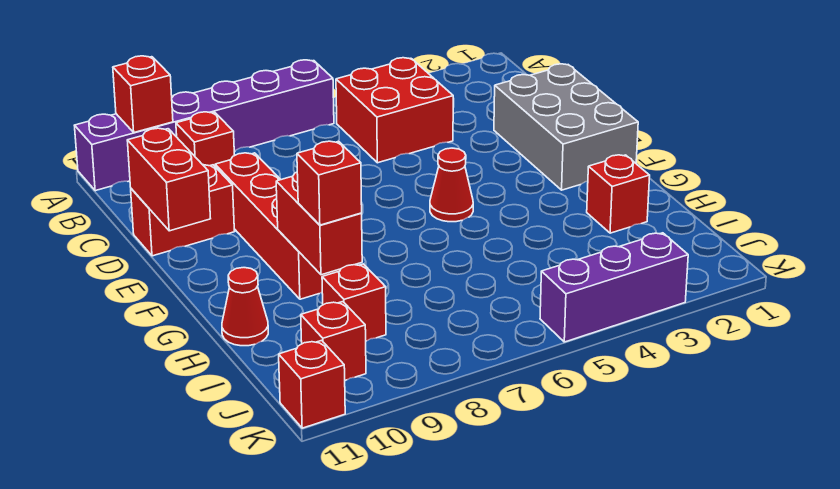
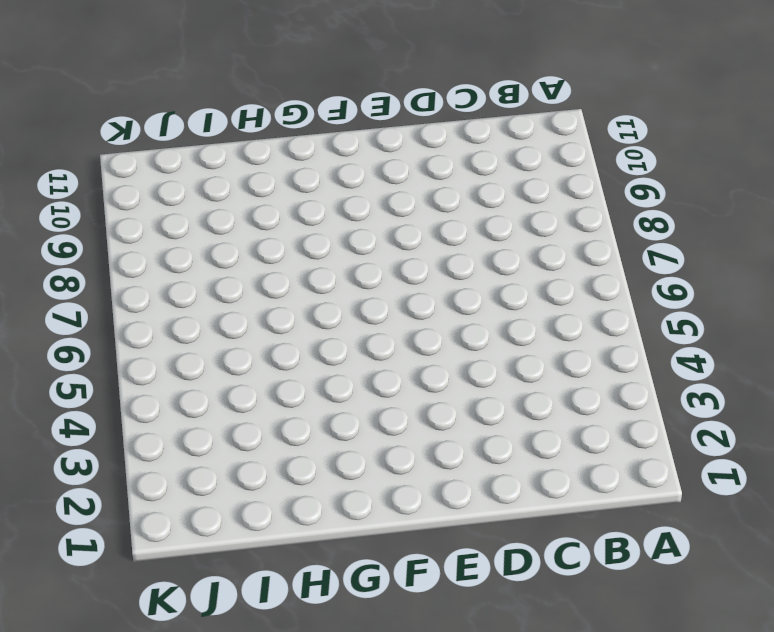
none -> purple 1x6 brick [74,60,334,191]
none -> red 2x2 brick [336,58,453,163]
none -> red 1x1 brick [176,112,235,166]

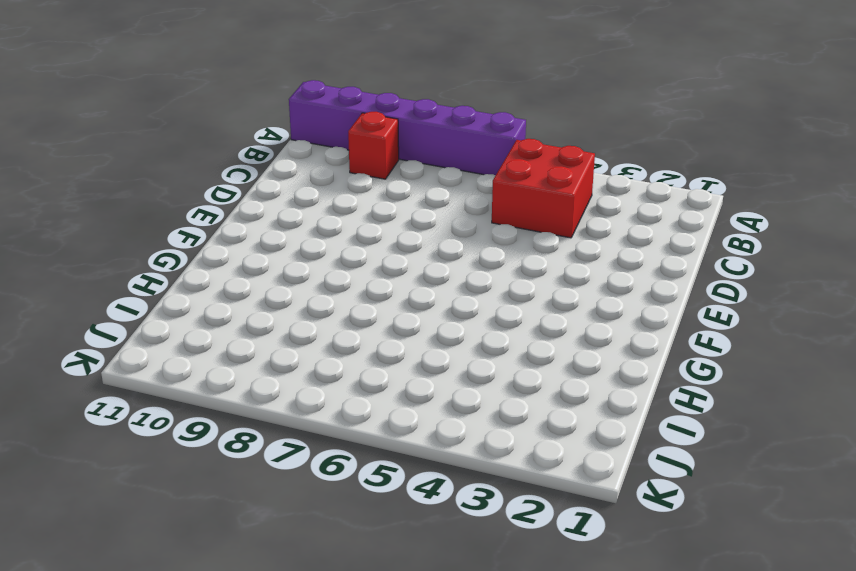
none -> grey 2x3 brick [494,64,638,190]
none -> red 1x4 brick [215,153,340,299]
none -> red 1x2 brick [131,165,234,256]

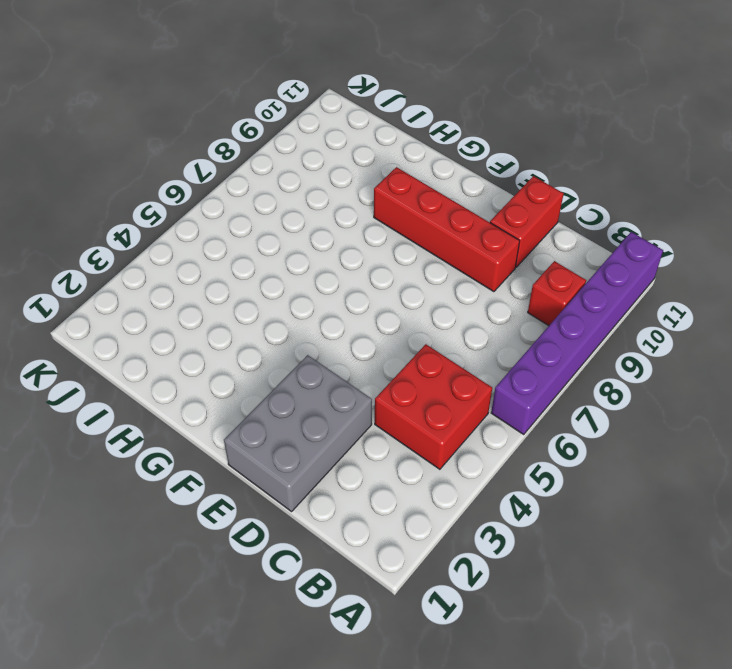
grey 2x3 brick [224,355,372,512] -> grey 2x3 brick turned to [494,64,638,190]
none -> red 1x1 cone [430,148,473,222]
none -> red 1x1 brick [587,155,650,233]
none -> red 1x1 cone [222,268,268,346]

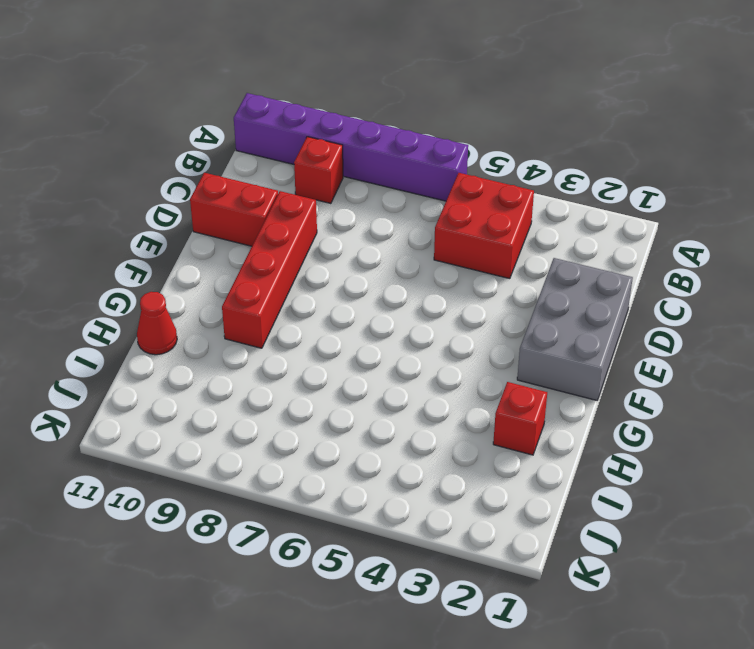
none -> red 1x1 cone [430,148,473,222]
none -> red 1x1 brick [322,264,386,341]
none -> red 1x1 brick [301,302,366,380]

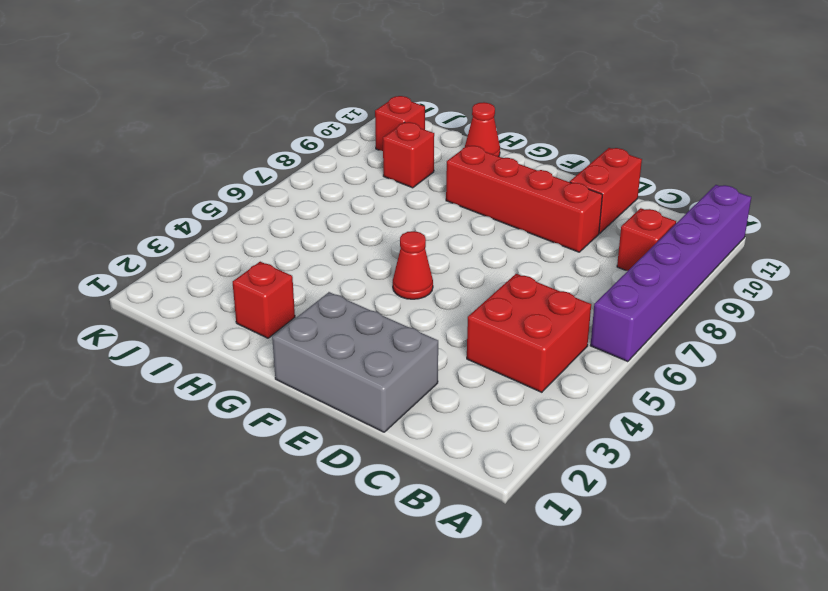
none -> purple 1x3 brick [540,233,688,342]
none -> red 1x1 brick [279,340,345,428]
none -> red 1x1 brick [113,56,173,132]

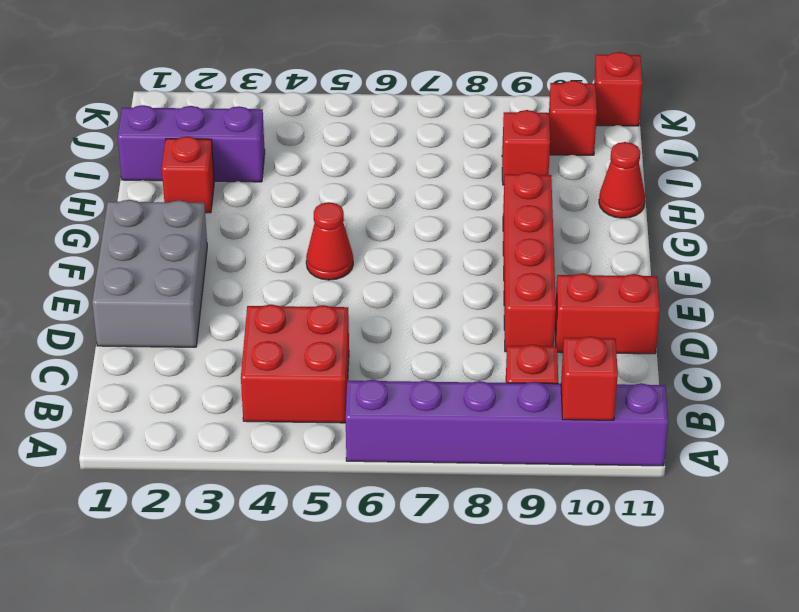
purple 1x3 brick [118,105,265,182] -> purple 1x3 brick moved to [540,233,688,342]
none -> red 1x2 brick [127,128,211,231]
none -> red 1x2 brick [276,172,362,275]
none -> red 1x1 brick [297,141,362,225]

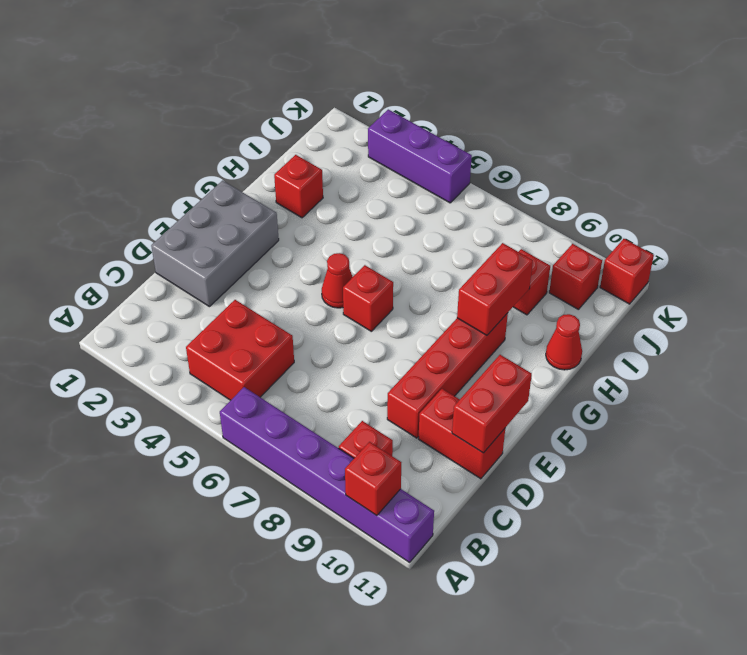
red 1x1 brick [343,265,393,331] -> red 1x1 brick moved to [297,141,362,225]

